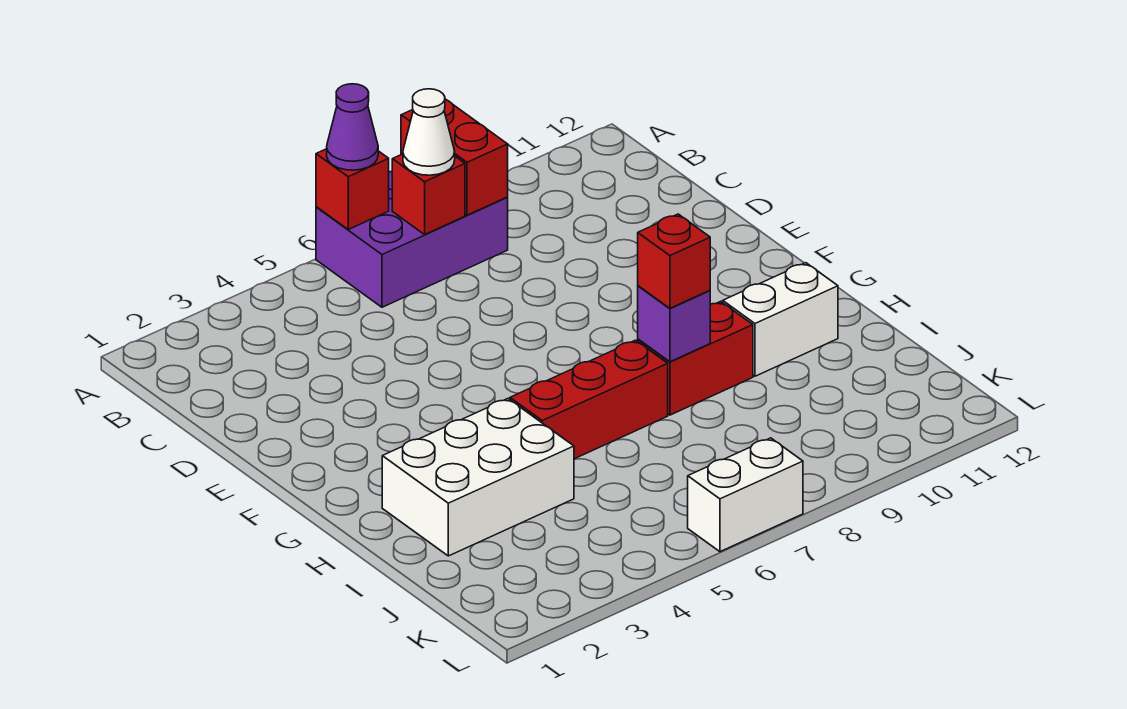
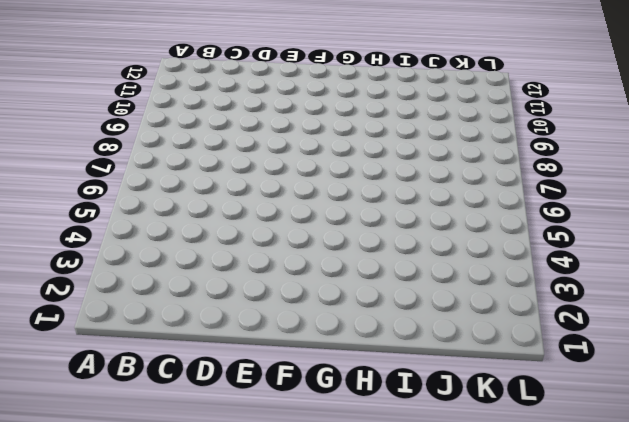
none -> purple 2x3 brick [316,172,508,307]
none -> white 2x3 brick [382,399,574,556]
none -> red 1x3 brick [510,340,668,459]

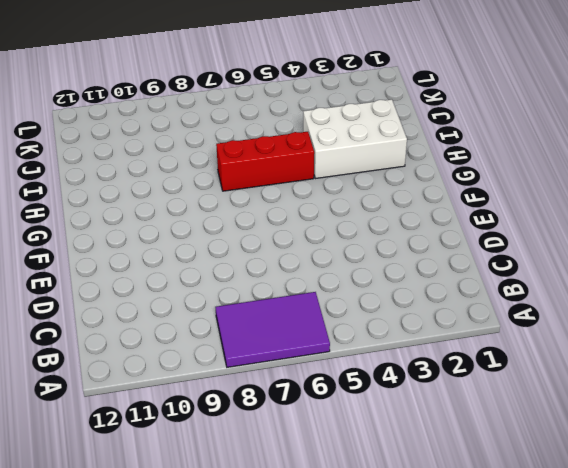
purple 2x3 tile [216,292,330,367] -> purple 2x3 brick [316,172,508,307]
none -> red 1x2 brick [638,301,753,415]
none -> white 1x2 brick [723,263,838,376]
none -> white 1x2 brick [688,438,803,552]

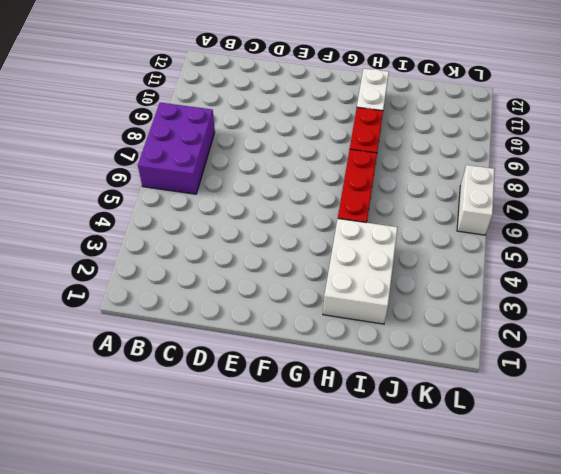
none -> red 1x1 brick [316,149,389,229]
none -> red 1x2 brick [401,99,508,215]
none -> red 1x1 brick [392,154,465,234]

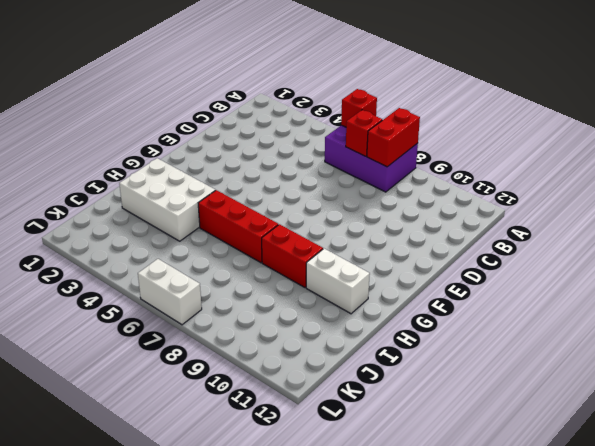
none -> purple 1x1 brick [638,286,710,362]
none -> purple 1x1 cone [327,84,378,170]
none -> white 1x1 cone [403,89,455,175]

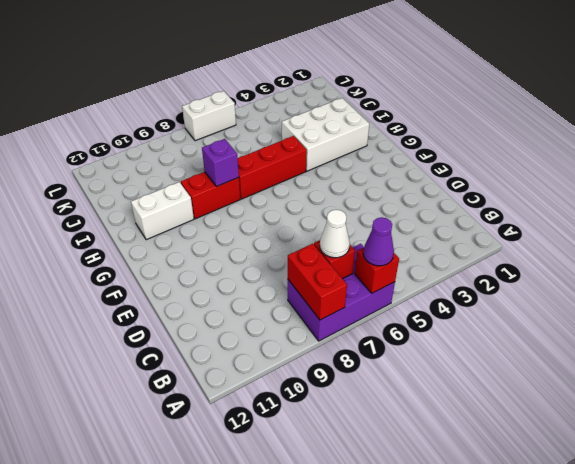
none -> red 1x1 brick [638,214,710,308]

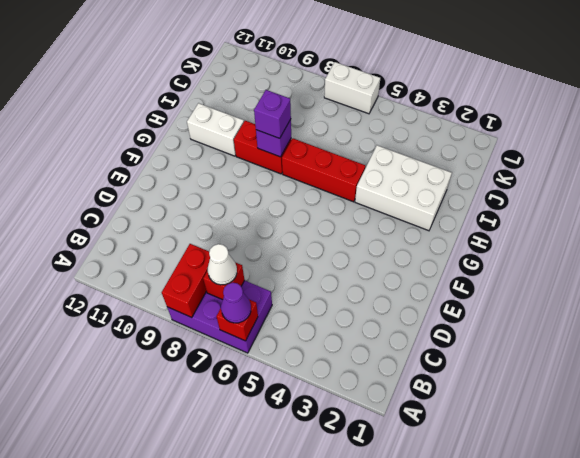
purple 1x1 brick [254,90,291,138] -> red 1x1 brick [638,214,710,308]

